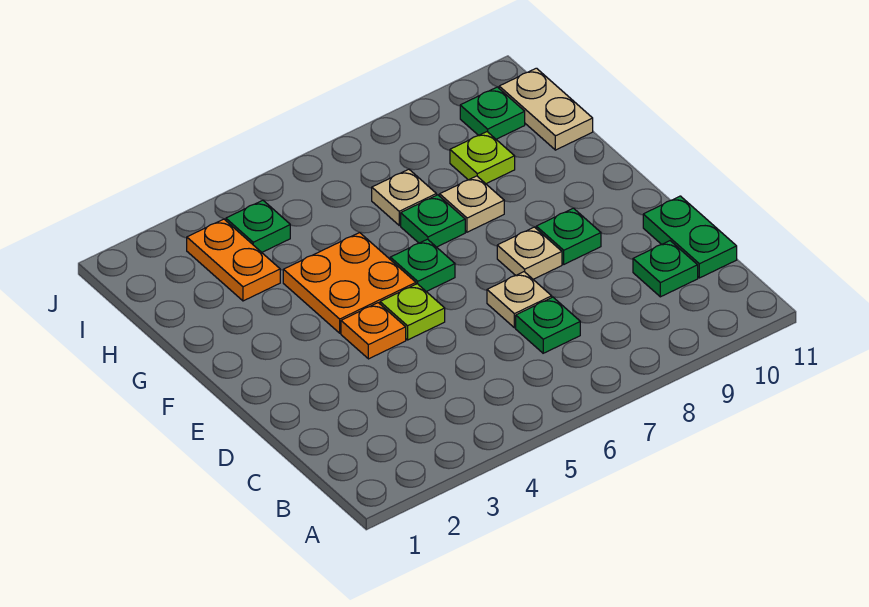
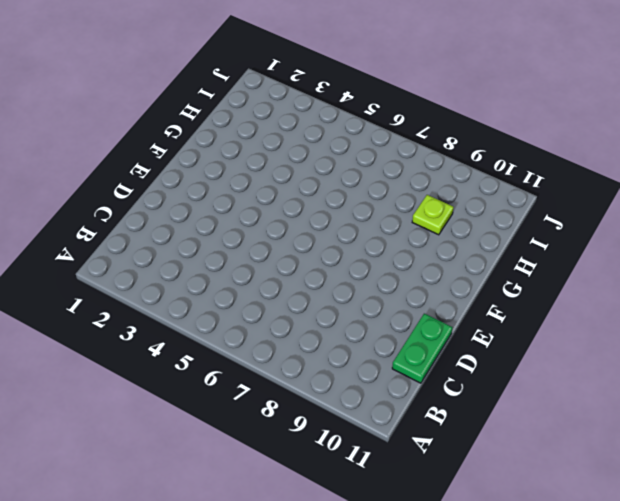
none -> green 1x1 plate [516,297,580,353]
none -> green 1x1 plate [633,241,698,297]
none -> tan 1x1 plate [487,272,552,328]

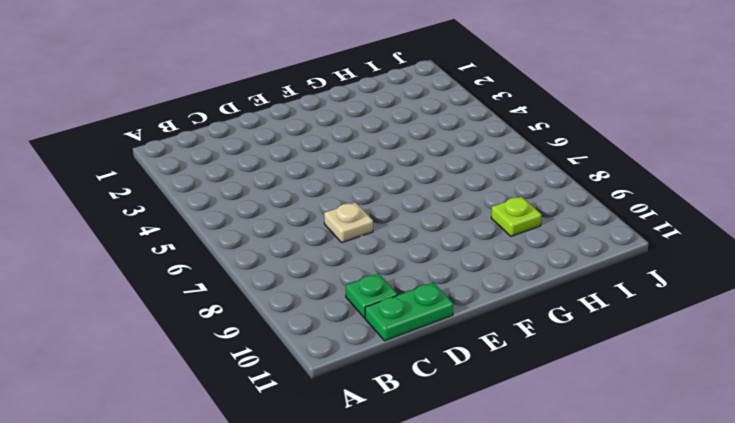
none -> green 1x1 plate [516,297,580,353]
none -> orange 1x1 plate [341,303,406,359]
none -> lime 1x1 plate [380,284,445,340]

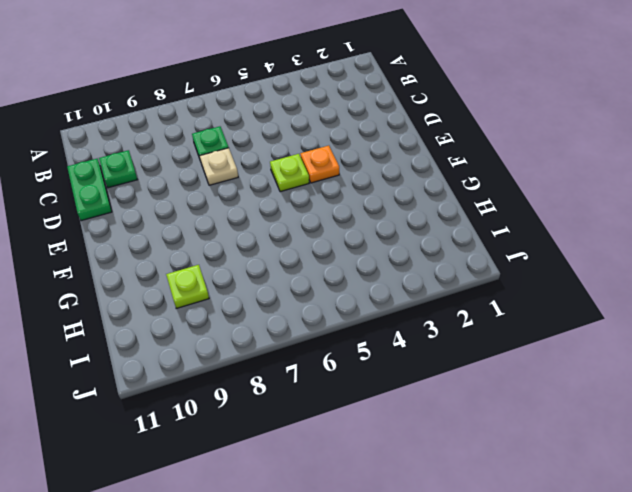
none -> tan 1x1 plate [497,227,562,279]
none -> green 1x1 plate [536,208,601,264]
none -> orange 2x2 plate [283,233,416,333]

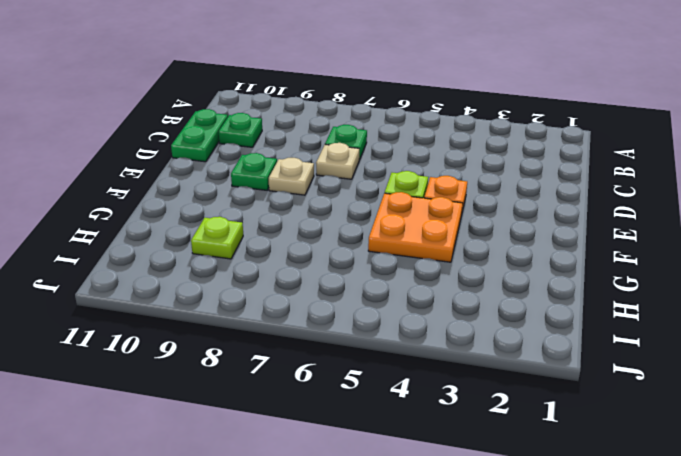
none -> green 1x1 plate [390,239,455,292]
none -> green 1x1 plate [401,195,465,247]
none -> tan 1x1 plate [440,176,504,232]

